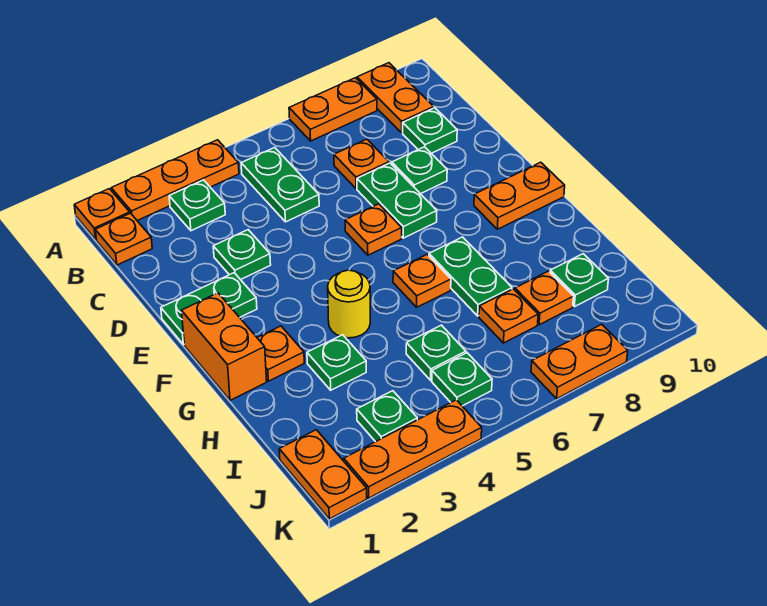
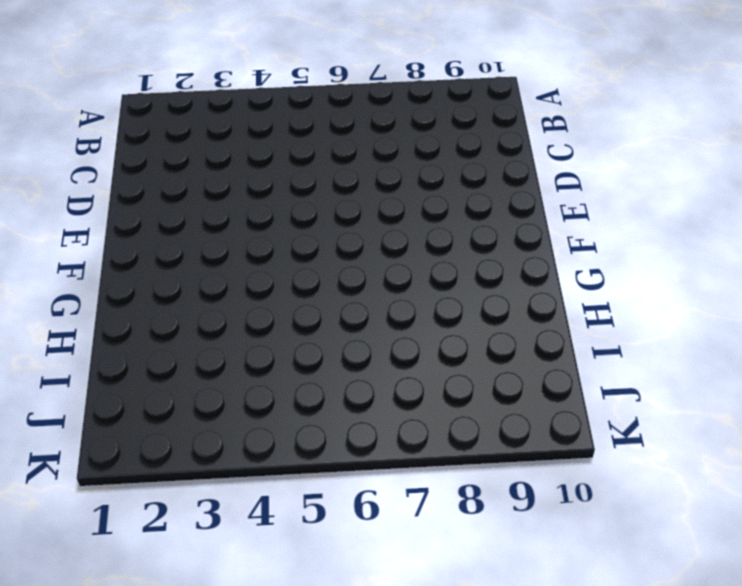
none -> orange 1x1 plate [74,189,130,239]
none -> orange 1x3 plate [111,140,239,221]
none -> orange 1x2 plate [289,78,377,141]
none -> orange 1x2 plate [357,63,434,133]

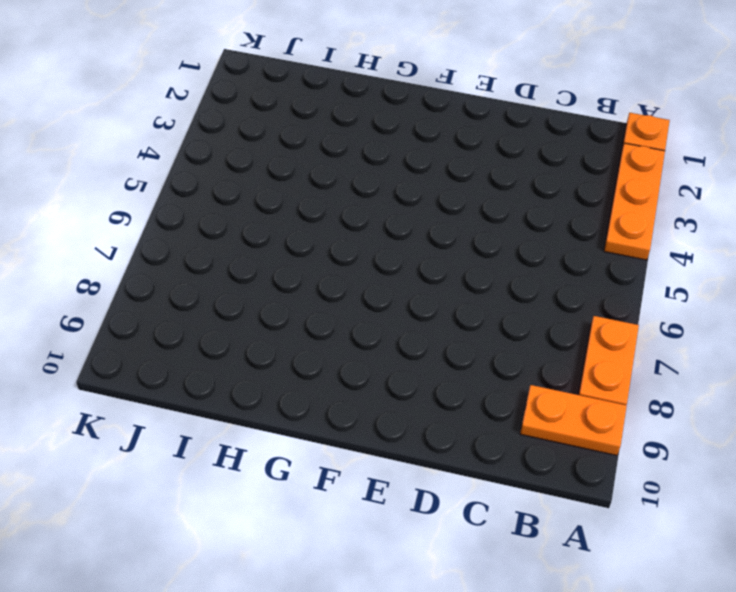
none -> orange 1x1 plate [95,213,152,265]
none -> green 1x1 plate [169,180,225,231]
none -> green 1x2 plate [241,148,319,222]
none -> orange 1x1 plate [334,139,389,189]

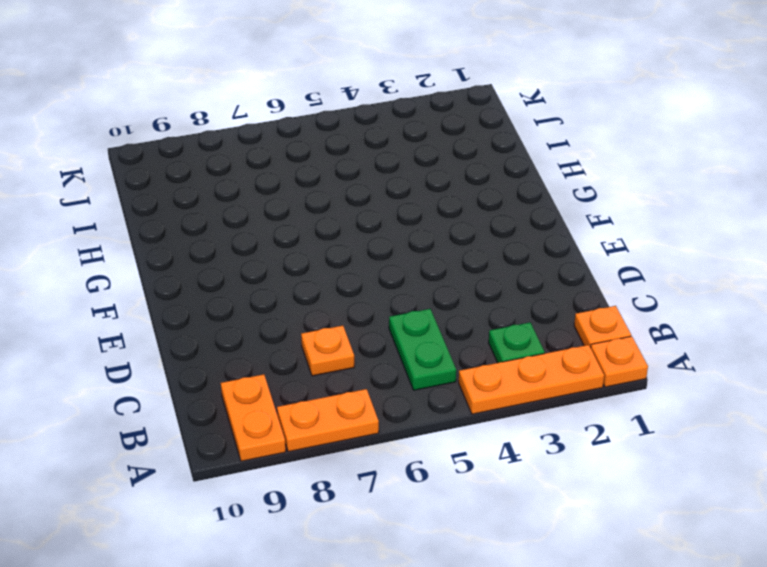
none -> green 1x1 plate [403,108,457,153]
none -> green 1x1 plate [213,230,271,280]
none -> green 1x2 plate [357,163,437,238]
none -> green 1x1 plate [392,147,447,194]

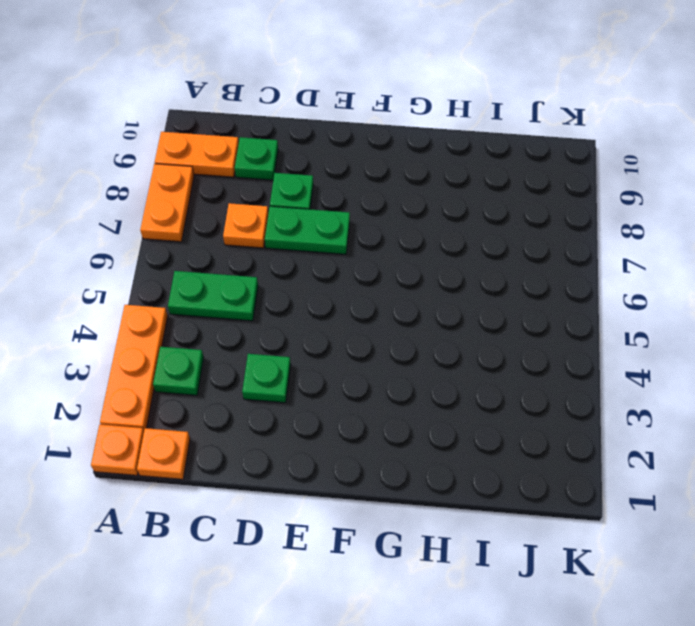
none -> green 1x2 plate [161,273,257,345]
none -> orange 1x1 plate [345,204,402,255]
none -> orange 1x2 brick [182,293,267,400]
none -> orange 1x2 plate [474,162,565,229]

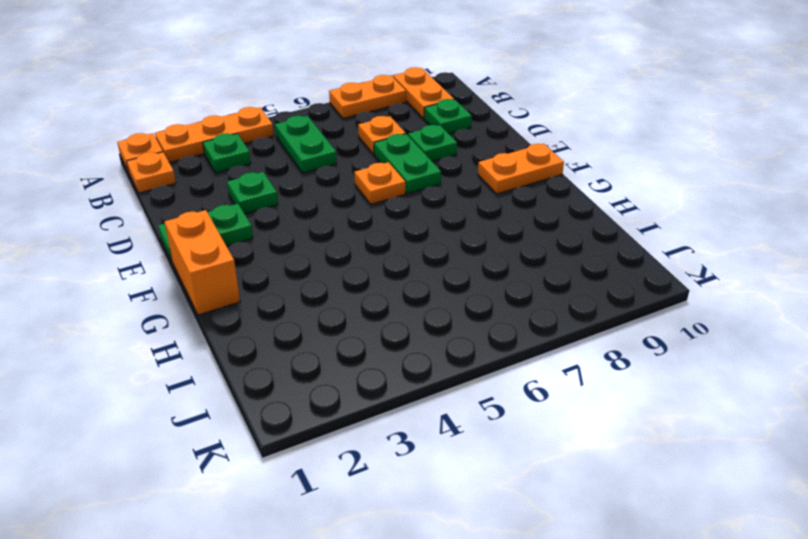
none -> orange 1x1 plate [257,326,304,381]
none -> yellow 1x1 round brick [328,270,370,338]
none -> orange 1x1 plate [393,254,451,307]
none -> green 1x2 plate [429,237,512,316]

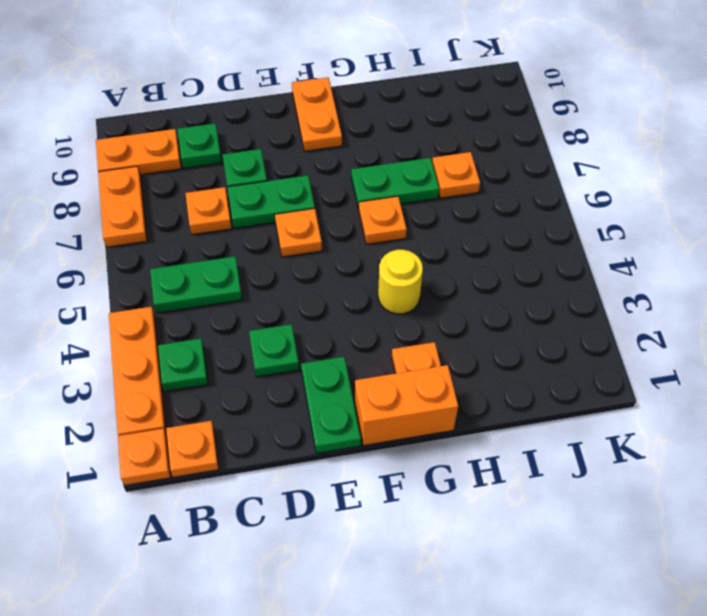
none -> green 1x1 plate [307,335,366,390]
none -> green 1x1 plate [406,325,466,380]
none -> orange 1x1 plate [515,271,574,325]
none -> green 1x1 plate [550,254,609,307]

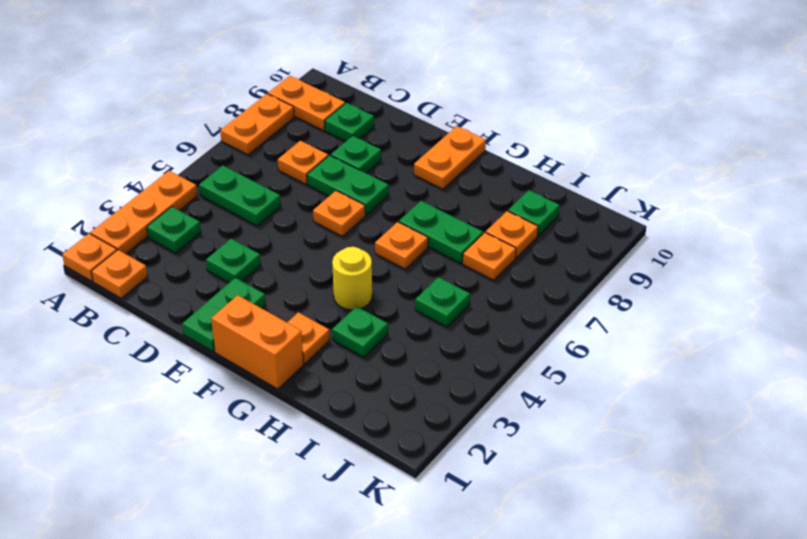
none -> orange 1x2 plate [279,430,367,519]
none -> green 1x1 plate [357,391,417,442]
none -> green 1x1 plate [432,353,492,406]
none -> orange 1x3 plate [344,400,482,498]

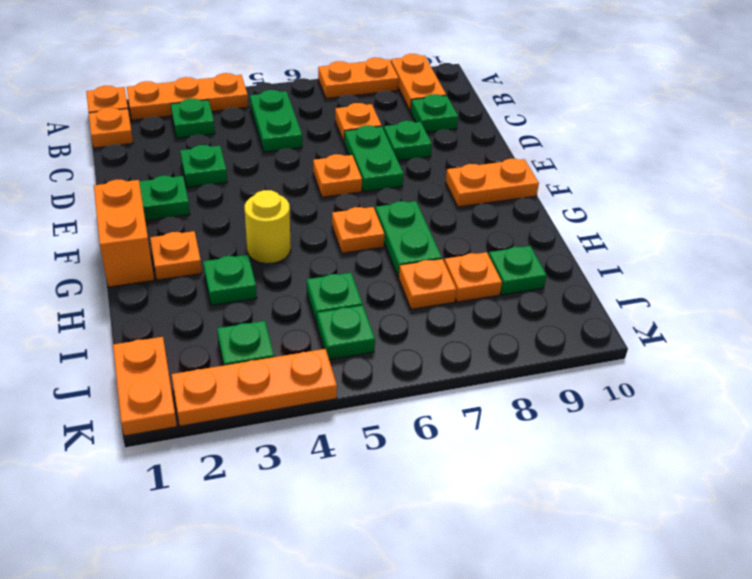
none -> orange 1x2 plate [531,324,628,399]

